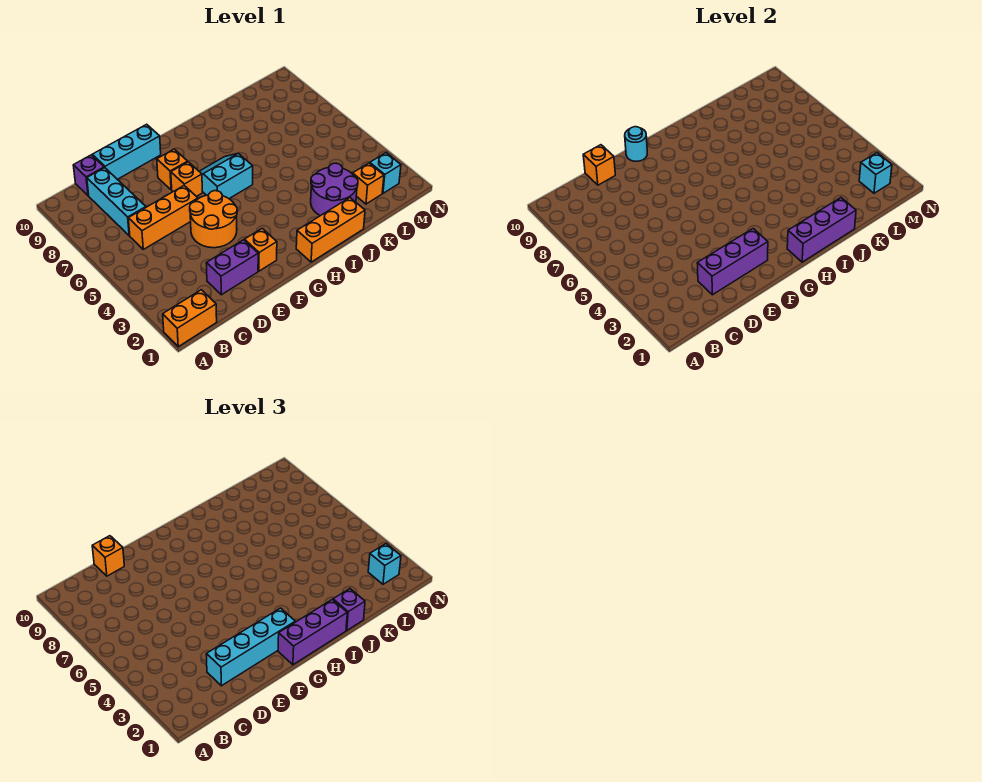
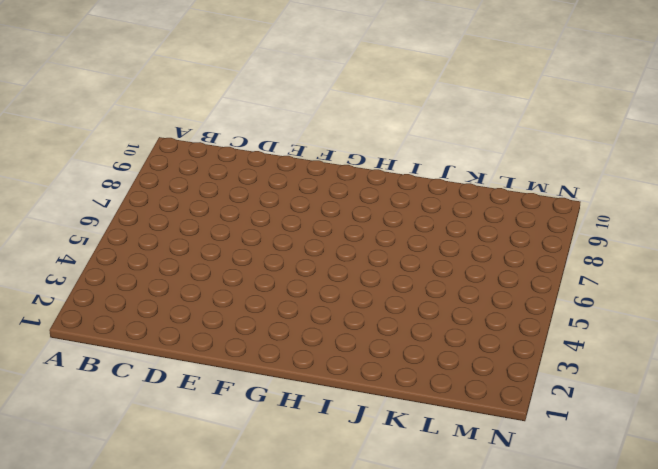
none -> orange 1x2 brick [163,290,217,347]
none -> orange 1x3 brick [128,186,198,249]
none -> cyan 1x3 brick [87,168,146,236]

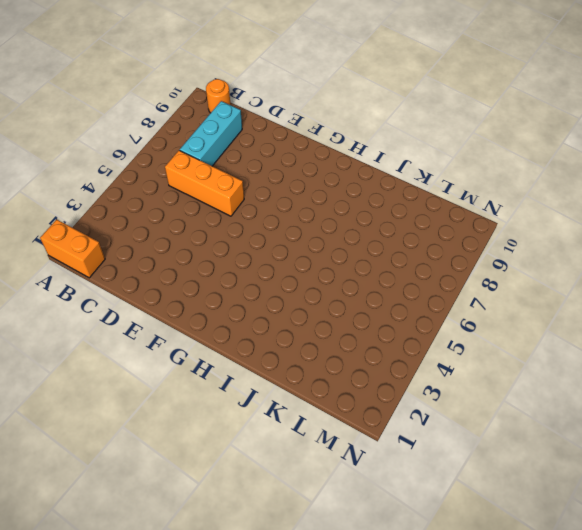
orange 1x1 round brick [206,79,231,113] -> none
none -> purple 1x1 brick [73,155,104,196]
none -> purple 1x2 brick [206,240,258,295]
none -> cyan 1x3 brick [92,124,161,179]

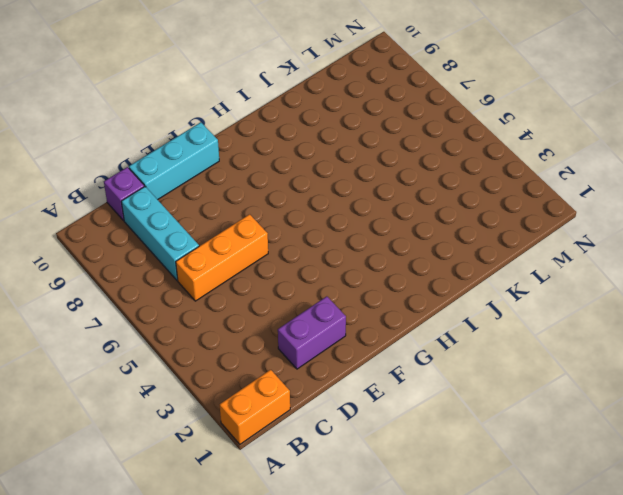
none -> orange 2x2 round brick [190,191,237,248]
none -> orange 1x1 brick [244,229,277,271]
none -> orange 1x1 brick [171,162,202,196]

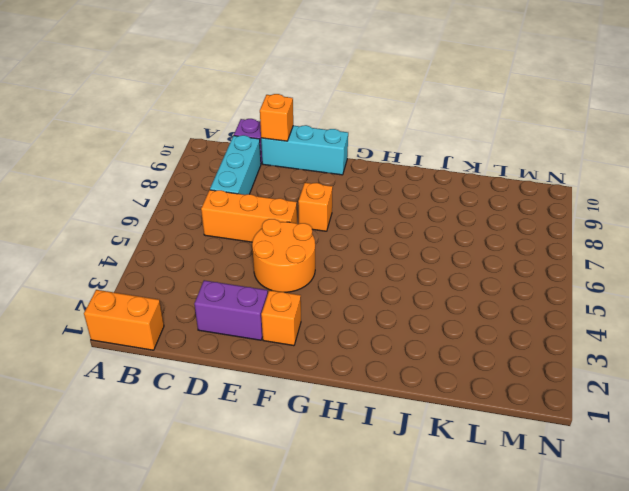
none -> orange 1x1 brick [157,149,188,190]
none -> cyan 2x2 slope [199,153,253,199]
none -> orange 1x3 brick [296,198,365,262]

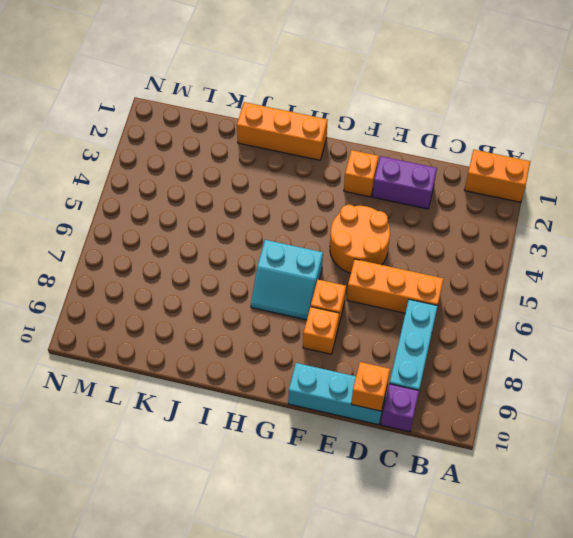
none -> purple 2x2 round brick [311,163,358,216]
none -> orange 1x1 brick [353,163,384,204]
none -> cyan 1x1 brick [370,153,401,193]

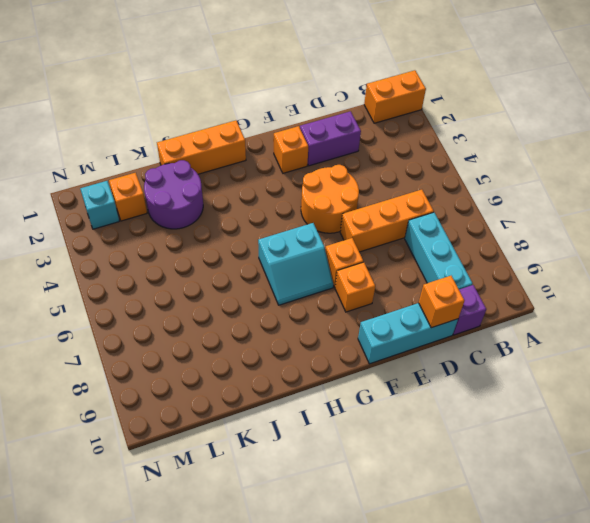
none -> purple 1x3 brick [697,229,768,295]
none -> cyan 1x1 round brick [625,127,647,161]
none -> purple 1x3 brick [787,198,856,262]

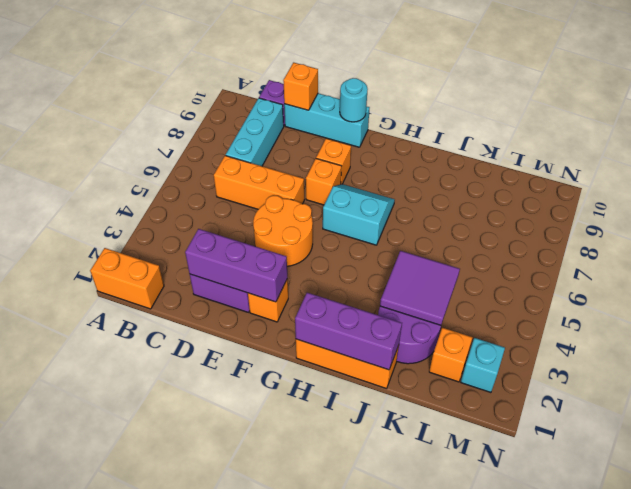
purple 2x2 tile [380,251,460,325] -> none
none -> cyan 1x1 brick [859,153,892,193]
none -> cyan 1x4 brick [206,608,295,686]
none -> orange 1x1 brick [92,536,124,576]

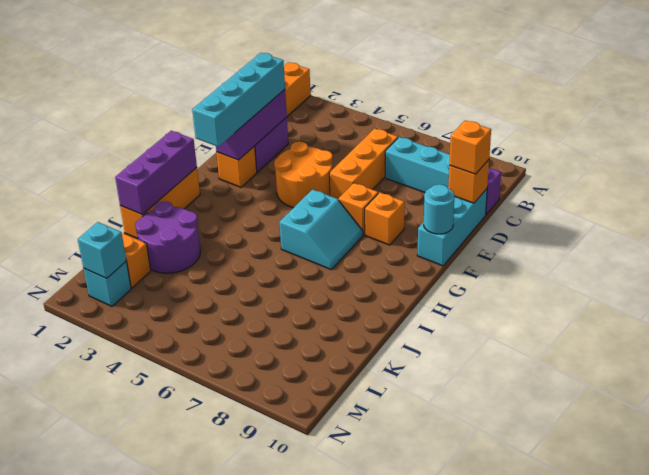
none -> purple 1x3 brick [278,600,347,665]
none -> purple 1x1 brick [333,589,365,630]
none -> cyan 1x1 brick [368,544,401,584]

